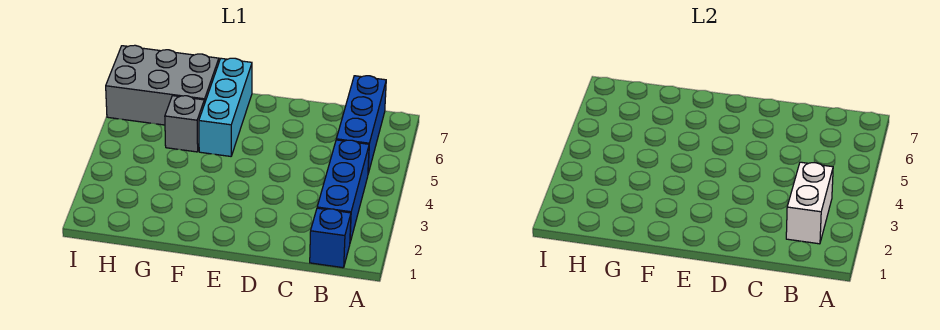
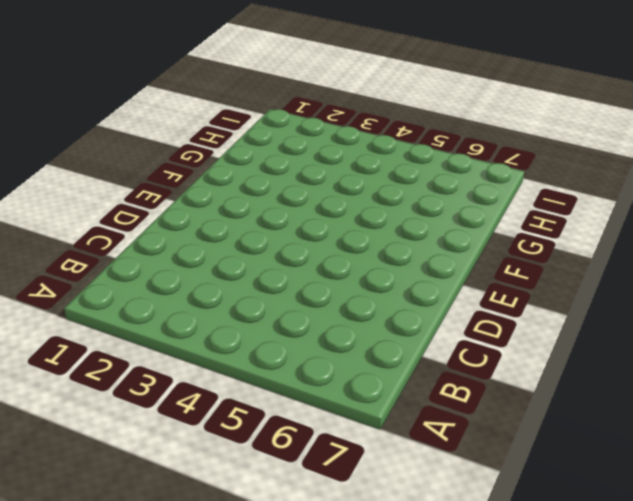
none -> blue 1x1 brick [310,208,351,268]
none -> blue 1x3 brick [317,140,369,242]

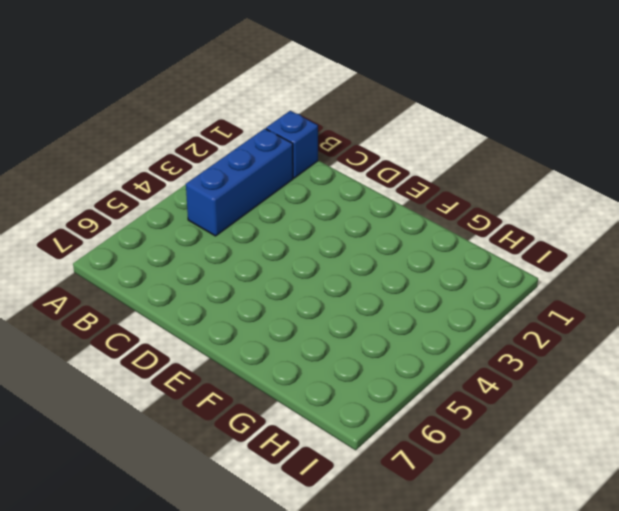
none -> blue 1x3 brick [336,76,386,173]
none -> cyan 1x3 brick [199,58,252,156]

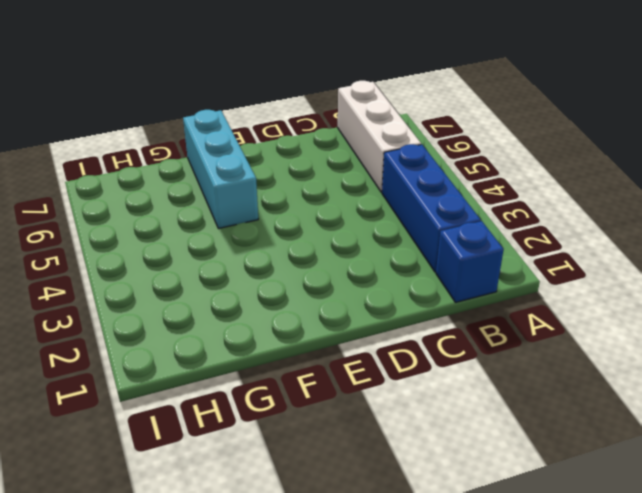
white 1x3 brick [338,81,421,192] -> blue 1x3 brick [336,76,386,173]
none -> grey 1x1 brick [165,96,204,152]
none -> grey 2x3 brick [106,45,219,125]

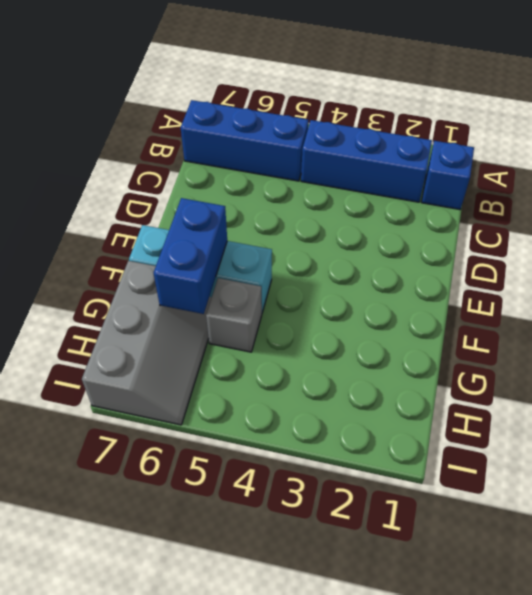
blue 1x2 brick [154,198,227,314] -> none
grey 2x3 slope [82,261,211,425] -> grey 2x3 brick [106,45,219,125]
none -> white 1x2 brick [786,162,833,244]

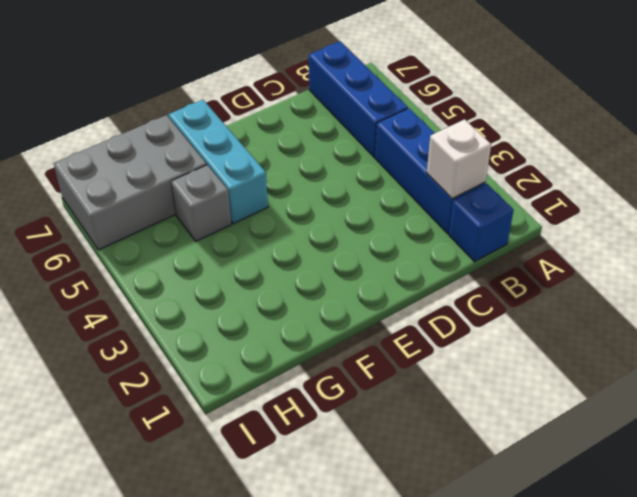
white 1x1 brick [427,119,491,199] -> white 1x2 brick [786,162,833,244]

